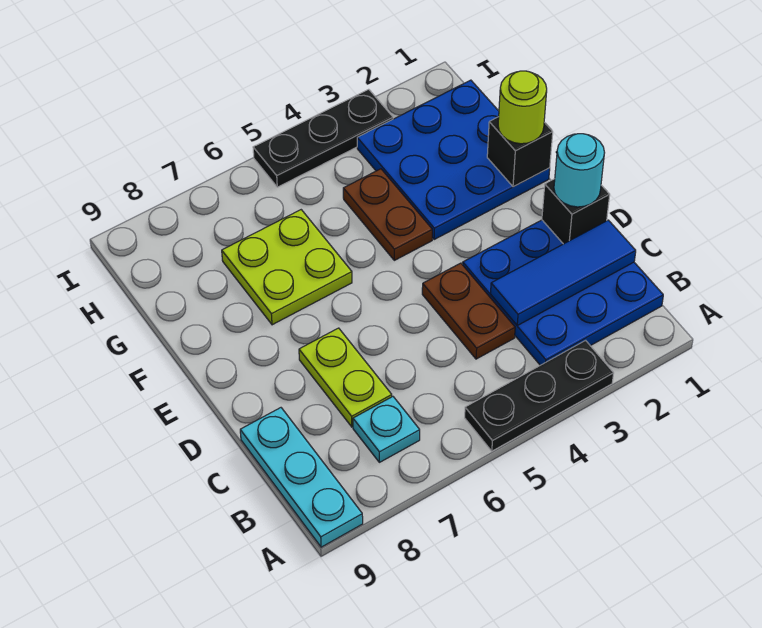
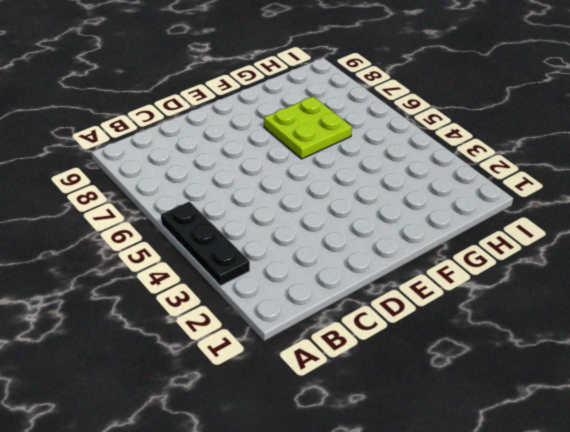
none -> cyan 1x3 plate [240,408,363,547]
none -> blue 3x3 plate [463,220,663,365]
none -> cyan 1x1 plate [353,397,420,462]

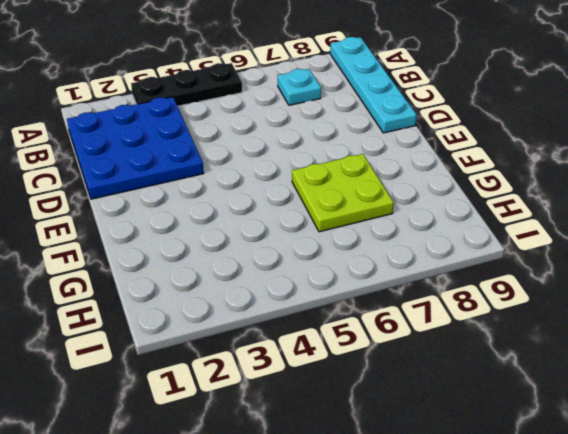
cyan 1x4 plate [330,37,417,133] -> cyan 1x3 plate [240,408,363,547]
none -> brown 1x2 plate [422,263,515,359]
none -> lime 1x2 plate [299,328,392,427]
none -> blue 3x3 plate [357,80,550,240]

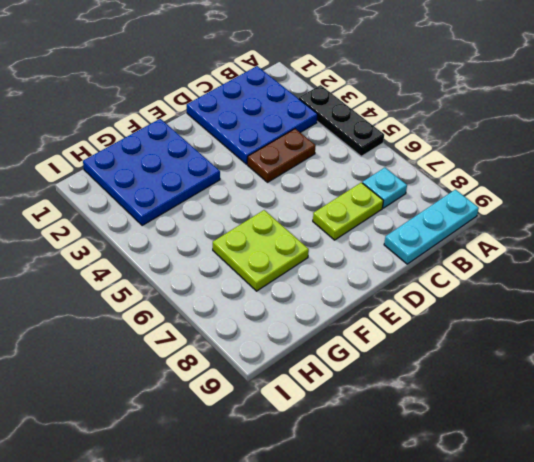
none -> brown 1x2 plate [343,169,432,260]
none -> black 1x3 plate [253,89,393,187]
none -> blue 1x3 tile [491,220,636,325]

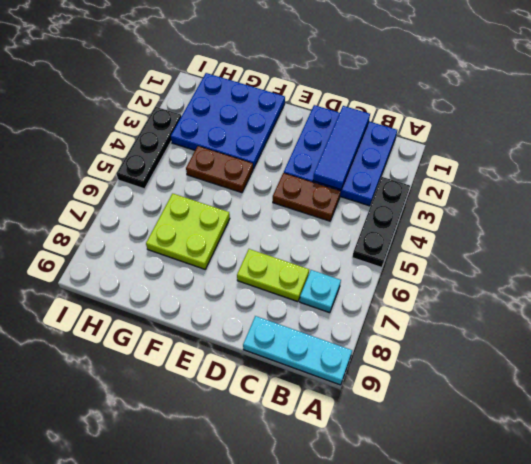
none -> black 1x1 brick [542,179,610,244]
none -> black 1x1 brick [487,117,553,187]
none -> cyan 1x1 round brick [554,134,605,207]

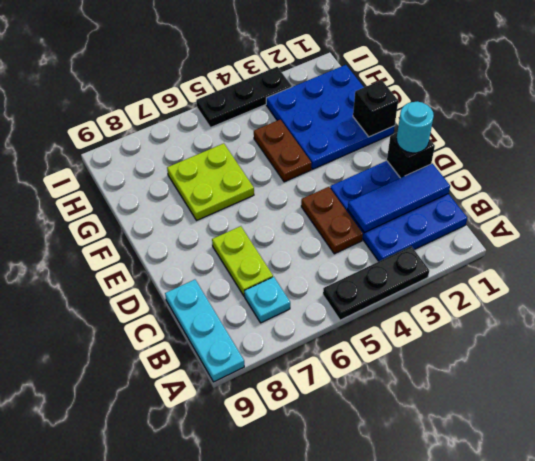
none -> lime 1x1 round brick [498,71,547,144]

